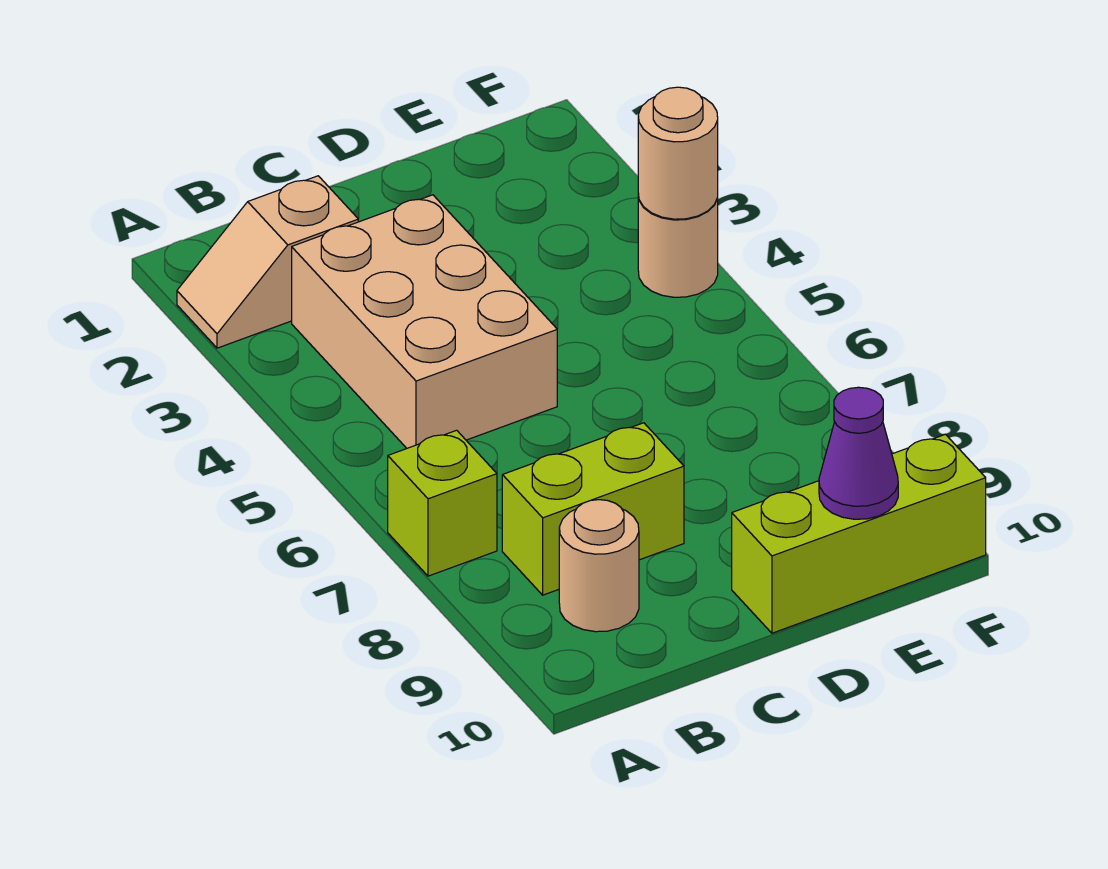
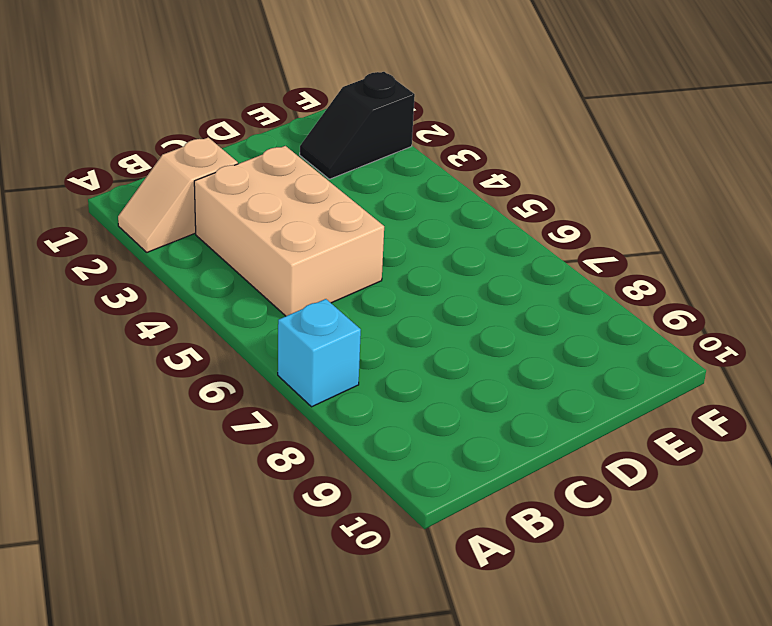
cyan 1x1 brick [278,299,361,407] -> lime 1x1 brick [388,430,497,576]
black 1x2 slope [300,72,415,179] -> none
none -> lime 1x2 brick [502,423,684,595]
none -> tan 1x1 round brick [559,500,639,632]

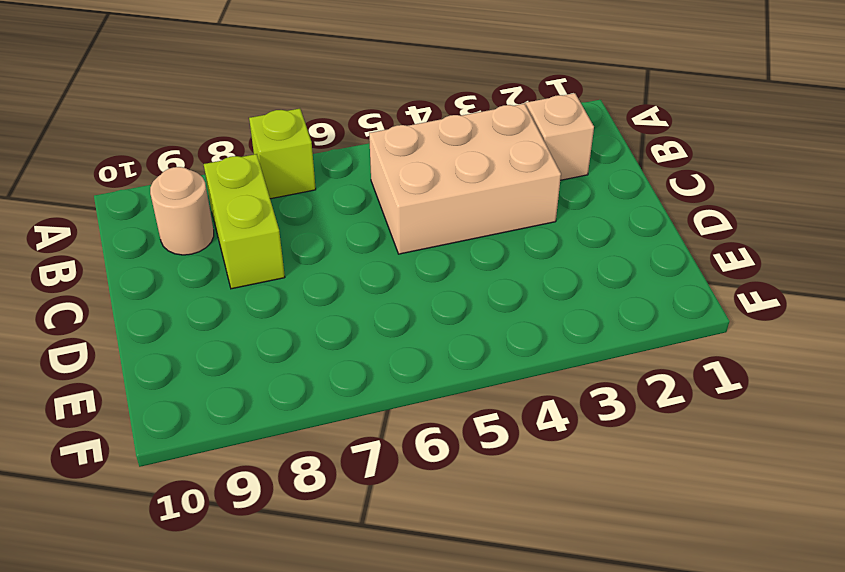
none -> lime 1x3 brick [732,434,986,633]
none -> tan 1x1 round brick [638,194,718,297]

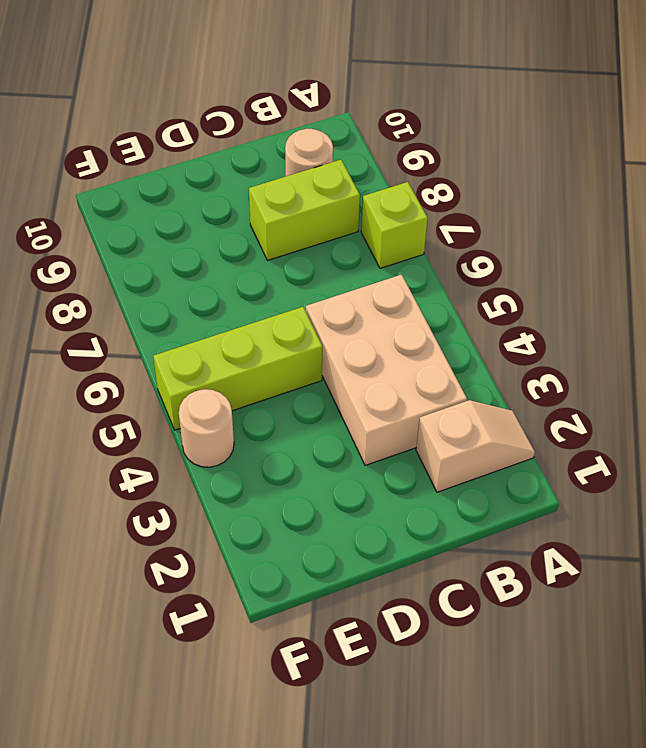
lime 1x3 brick [153,307,322,430] -> lime 1x3 brick moved to [732,434,986,633]
none -> purple 1x1 cone [819,387,898,519]
none -> tan 1x1 round brick [638,87,718,219]

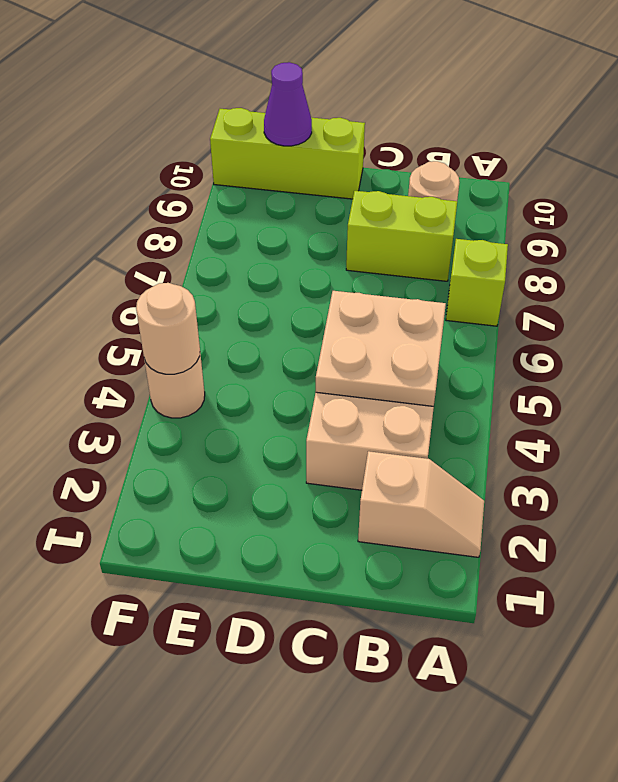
tan 2x2 plate [315,291,446,406] -> none

